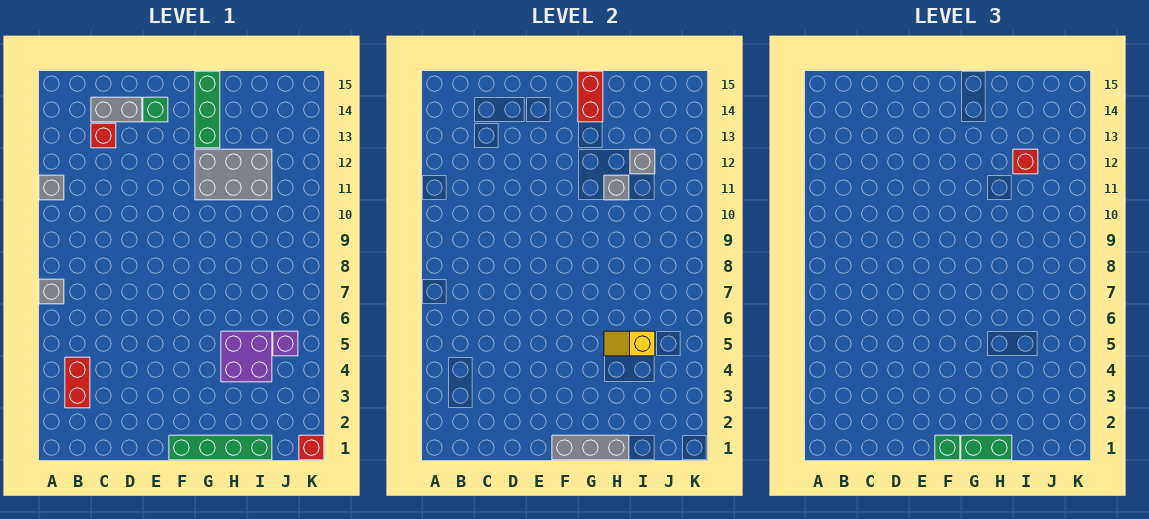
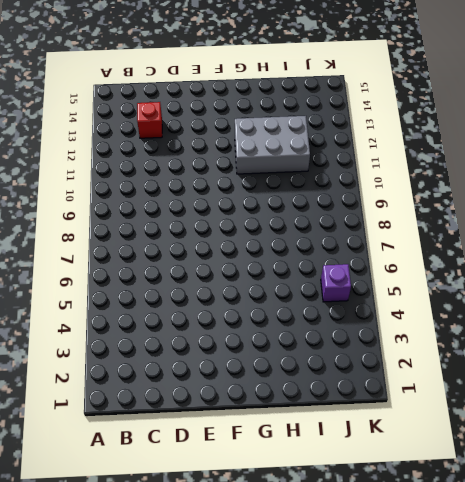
none -> grey 1x1 brick [39,279,64,304]
none -> grey 1x1 brick [39,175,64,200]
none -> red 1x2 brick [65,357,90,408]

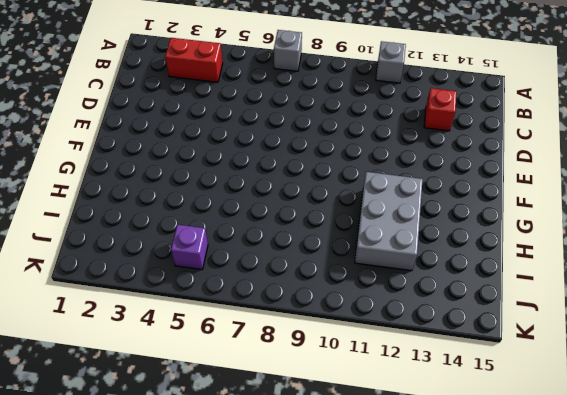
none -> grey 1x2 brick [91,97,142,122]
none -> green 1x1 brick [143,97,168,122]
none -> green 1x4 brick [169,435,272,460]

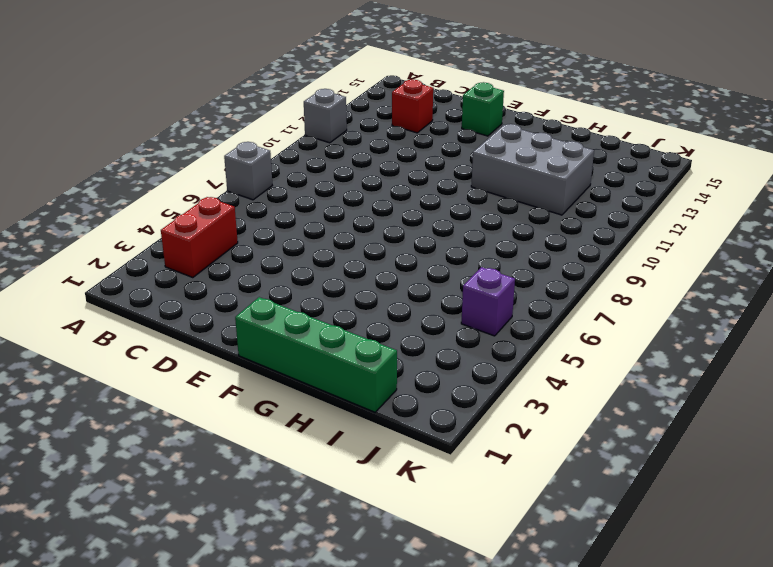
none -> grey 1x2 brick [91,97,142,122]
none -> green 1x3 brick [195,71,220,148]
none -> purple 2x2 brick [221,331,272,382]

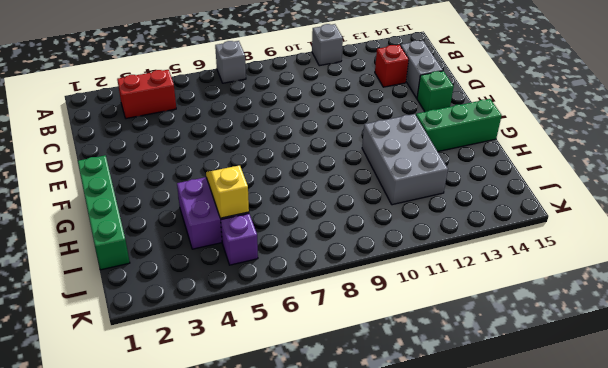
none -> red 1x1 brick [299,435,324,460]
none -> grey 1x3 brick [552,435,629,460]
none -> red 1x2 brick [578,71,603,122]

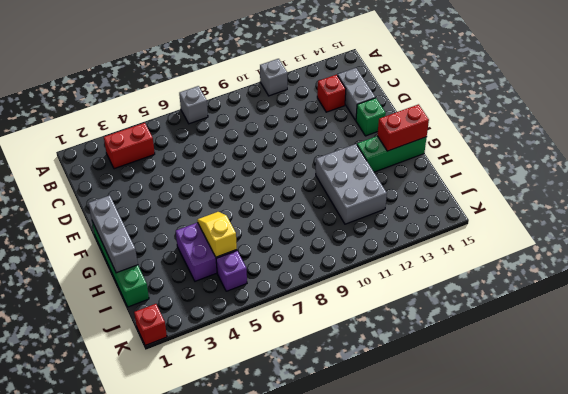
none -> grey 1x1 brick [604,175,629,200]
none -> grey 1x1 brick [630,149,655,174]
none -> green 1x1 brick [935,435,960,460]

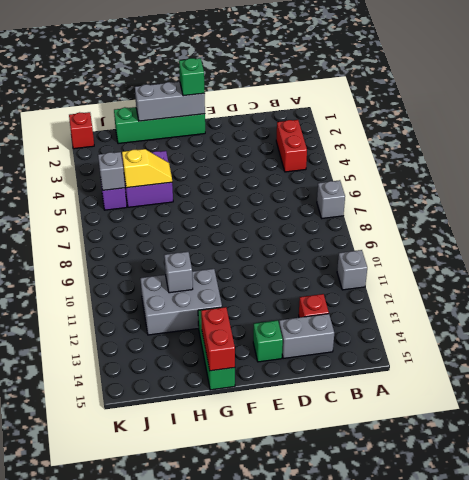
grey 1x1 brick [98,152,125,190] -> grey 1x1 brick moved to [630,149,655,174]
none -> green 1x2 brick [961,435,1012,460]
none -> red 1x1 brick [1013,149,1038,174]

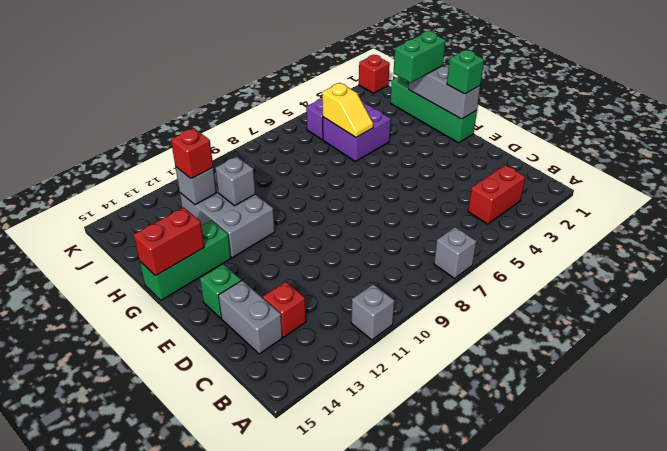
green 1x2 brick [393,31,446,83] -> green 1x2 brick turned to [961,435,1012,460]

